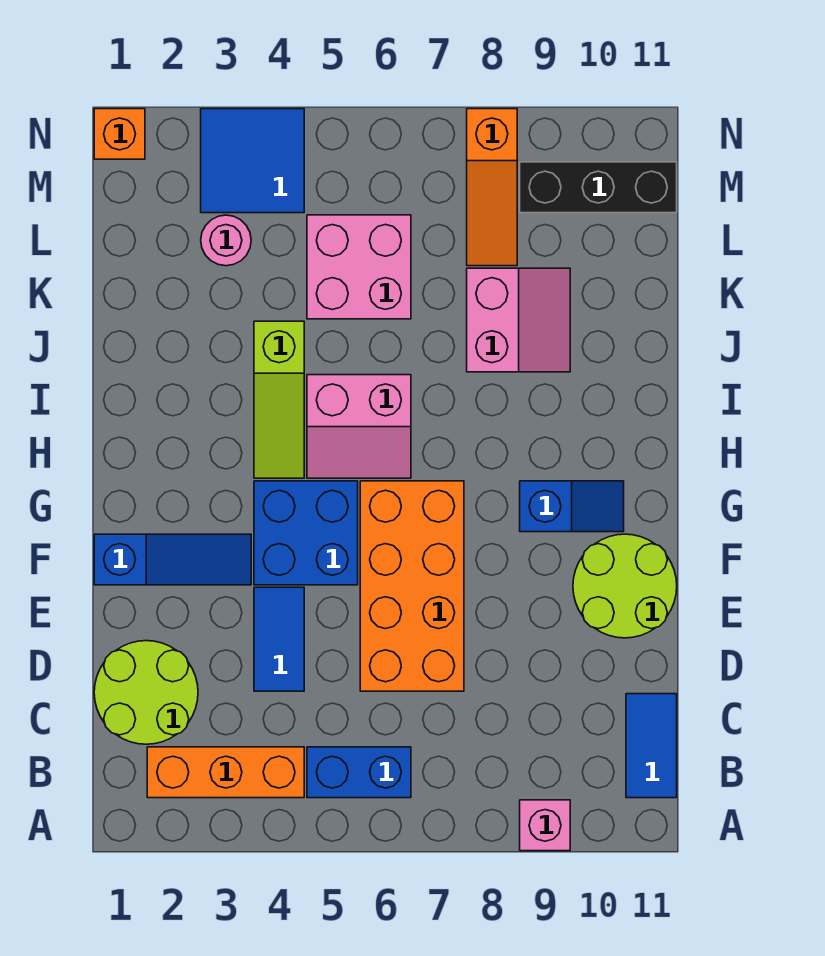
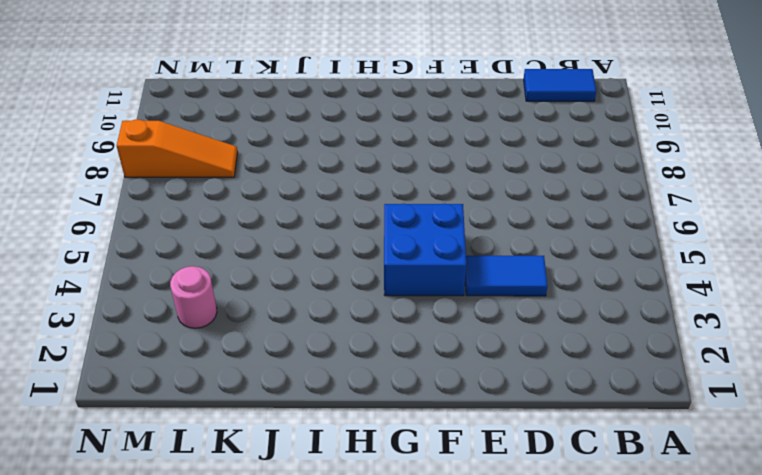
none -> pink 1x1 brick [520,800,570,851]
none -> orange 1x3 brick [147,747,304,798]
none -> blue 1x2 brick [307,747,411,798]

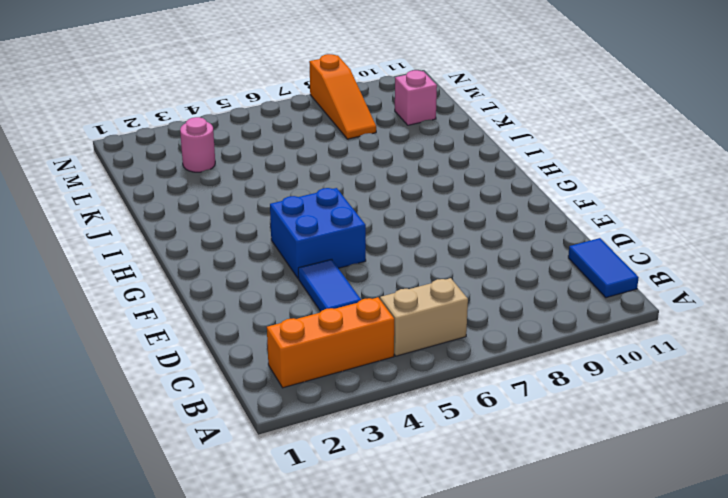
tan 1x2 brick [380,278,468,356] -> blue 1x2 brick [307,747,411,798]
pink 1x1 brick [395,70,437,125] -> pink 1x1 brick moved to [520,800,570,851]
none -> lime 2x2 round brick [94,641,198,744]
none -> orange 2x4 brick [360,481,464,691]
none -> lime 2x2 round brick [573,534,677,638]

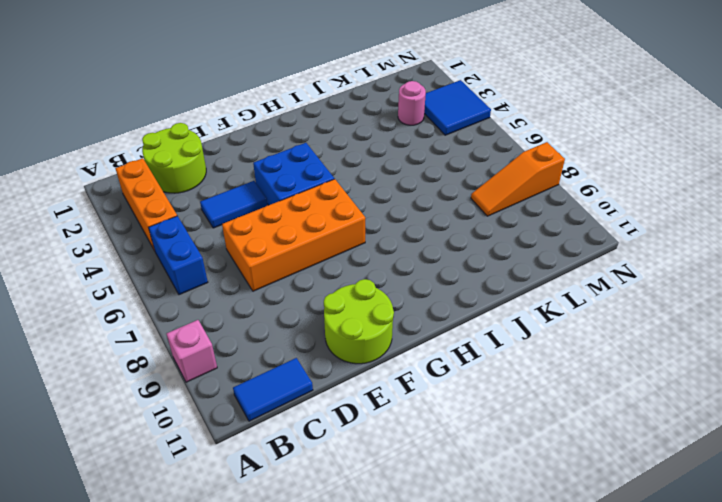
none -> blue 1x3 slope [94,534,251,585]
none -> blue 1x2 slope [520,481,624,532]
none -> lime 1x3 slope [254,321,304,478]

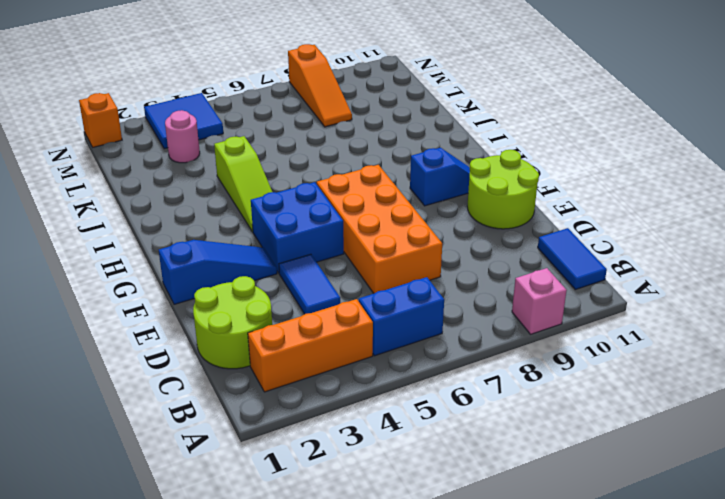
none -> pink 2x2 slope [307,375,411,478]
none -> pink 2x2 slope [467,268,570,372]
none -> pink 2x2 brick [307,215,411,319]

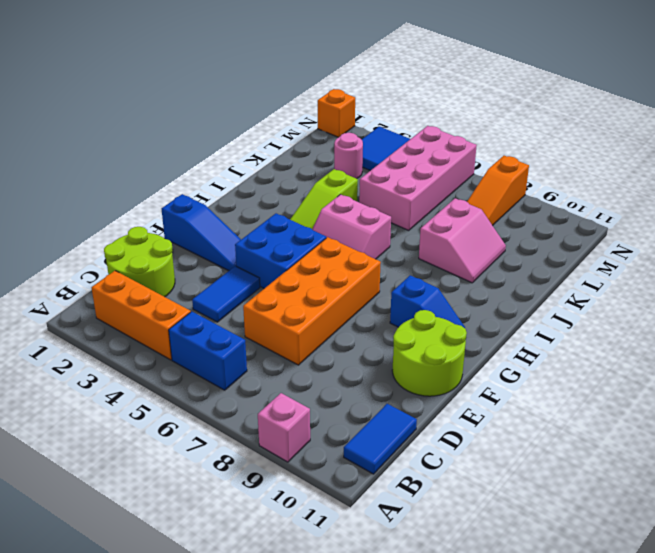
pink 2x4 brick [359,126,477,230] -> pink 2x2 brick [307,215,411,319]
none -> black 1x3 brick [520,162,677,213]

